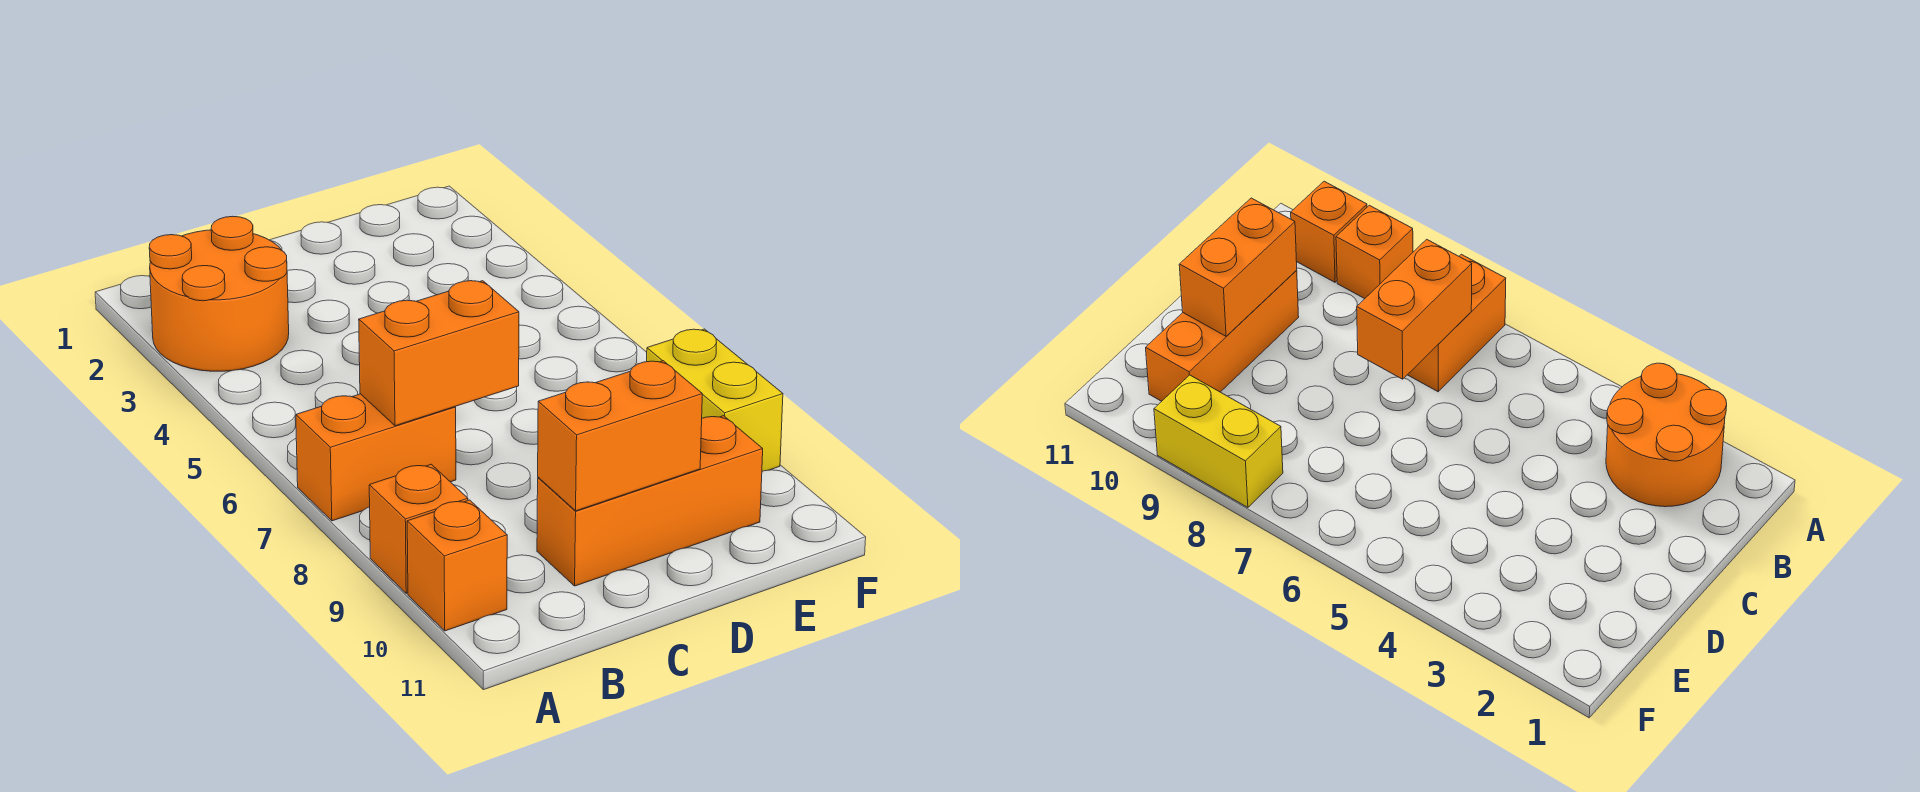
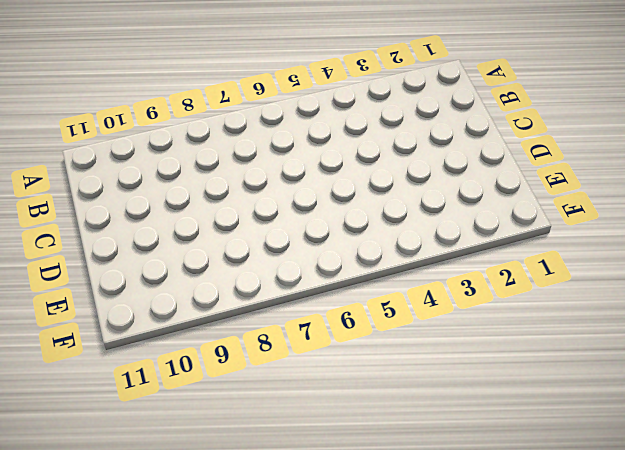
none -> orange 2x2 round brick [149,216,289,371]
none -> orange 1x2 brick [296,394,456,521]

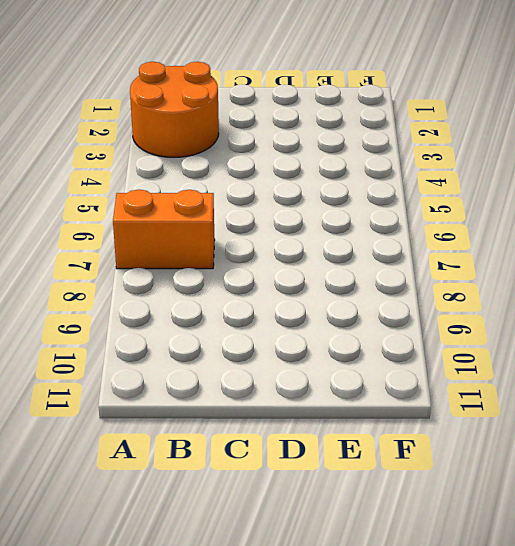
none -> orange 1x1 brick [369,464,468,593]
none -> orange 1x1 brick [407,500,507,631]

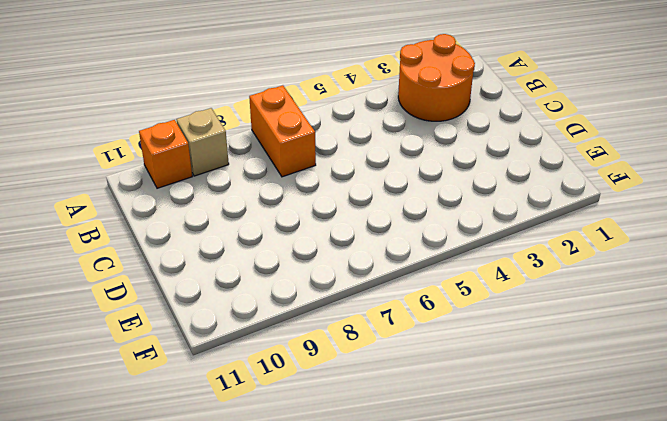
tan 1x1 brick [176,108,229,176] -> orange 1x1 brick [369,464,468,593]
none -> orange 1x3 brick [537,416,763,586]
none -> yellow 1x2 brick [647,329,783,471]

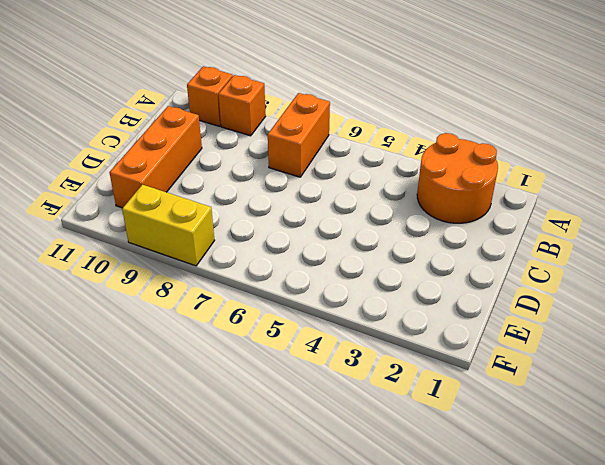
none -> orange 1x2 brick [359,281,519,426]
none -> orange 1x2 brick [538,361,702,511]

